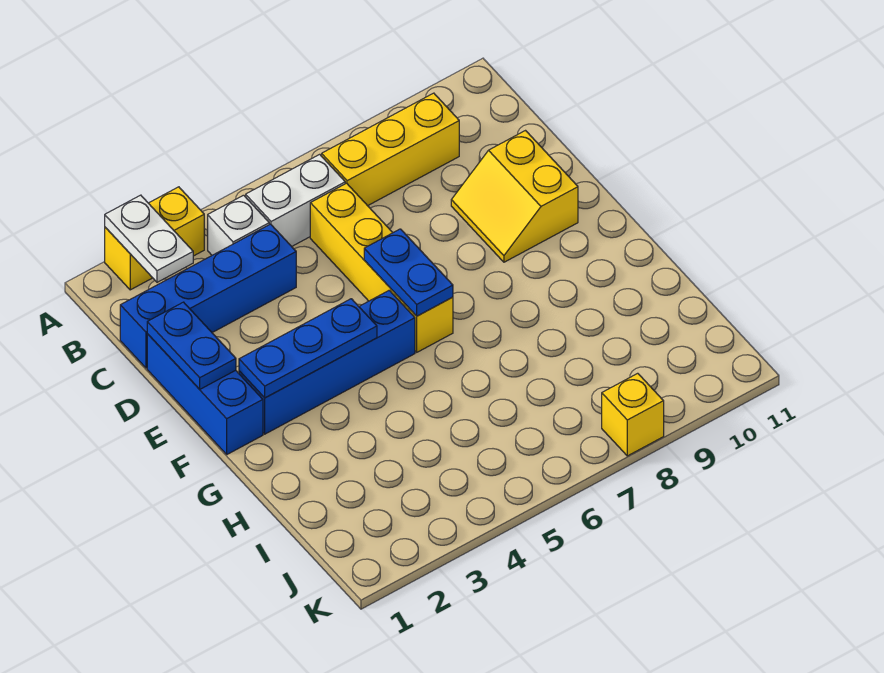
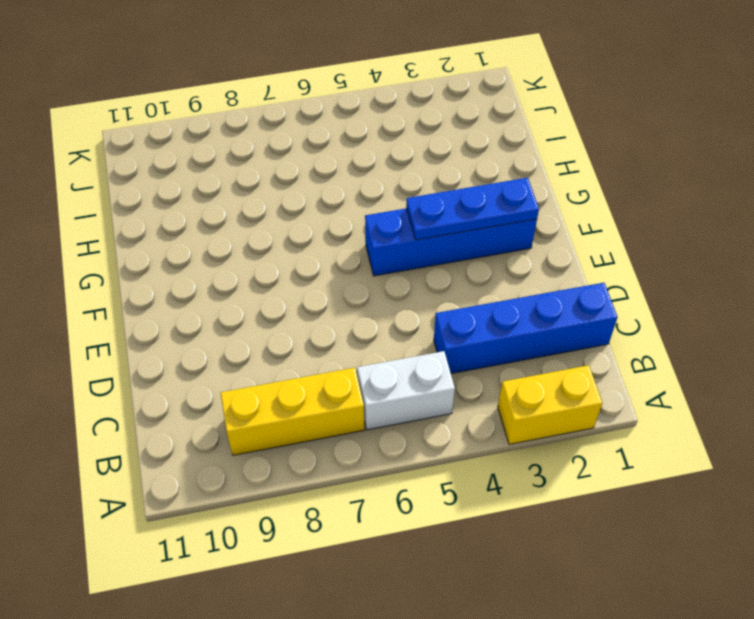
none -> white 1x1 brick [208,195,269,255]
none -> yellow 1x4 brick [310,183,453,352]
none -> blue 1x3 brick [147,334,263,454]

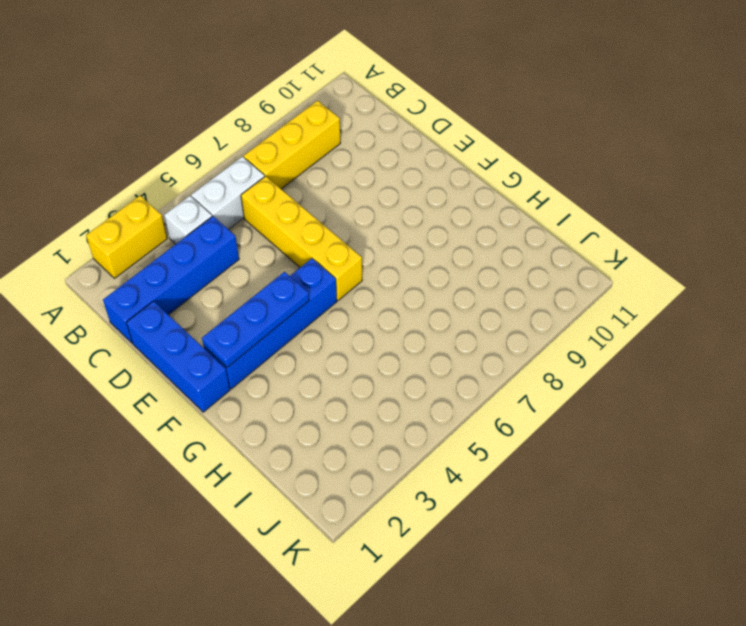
none -> yellow 2x2 slope [451,131,578,262]
none -> yellow 1x1 brick [602,373,664,456]
none -> white 1x2 plate [105,195,193,282]

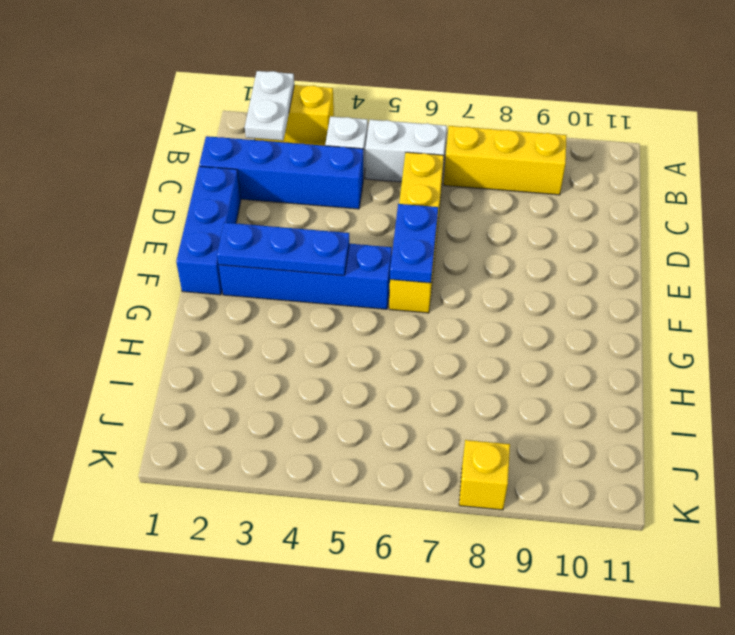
none -> yellow 2x2 slope [451,131,578,262]
none -> blue 1x2 plate [147,302,236,389]

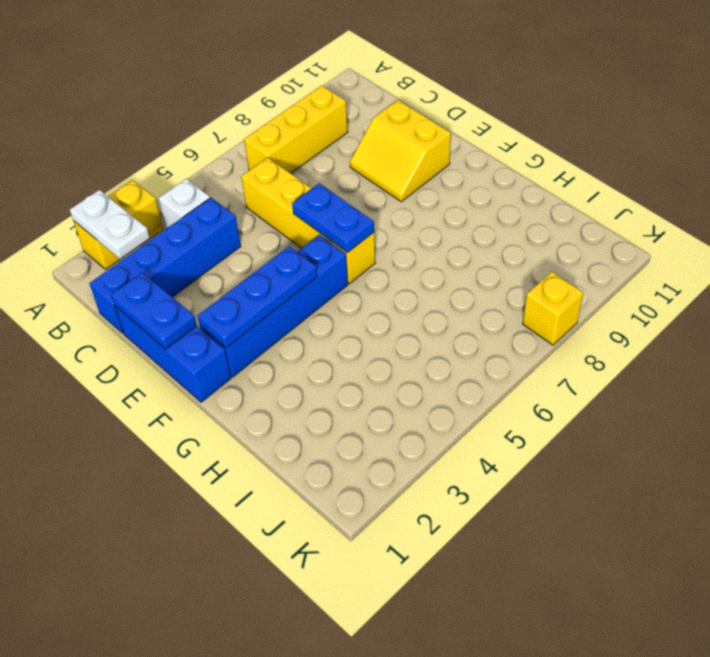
none -> white 1x2 brick [246,154,345,246]

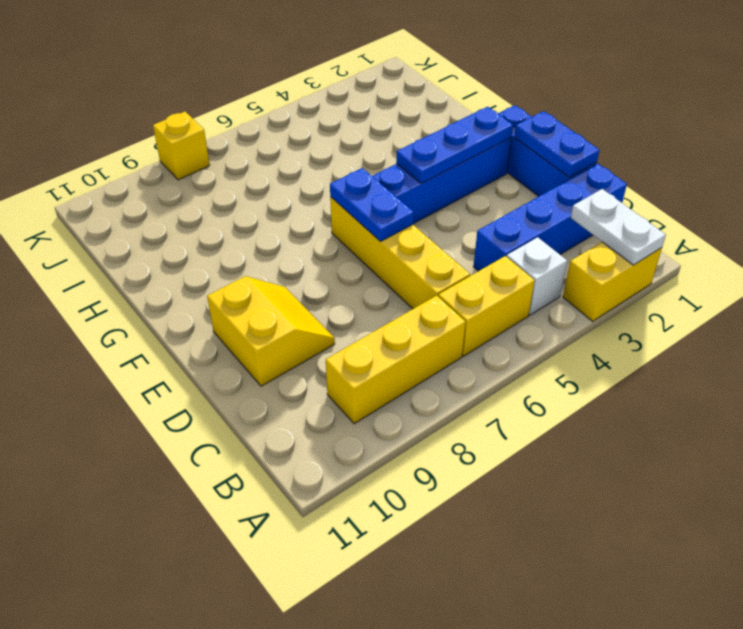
yellow 1x2 brick [438,256,535,356] -> white 1x2 brick [246,154,345,246]

